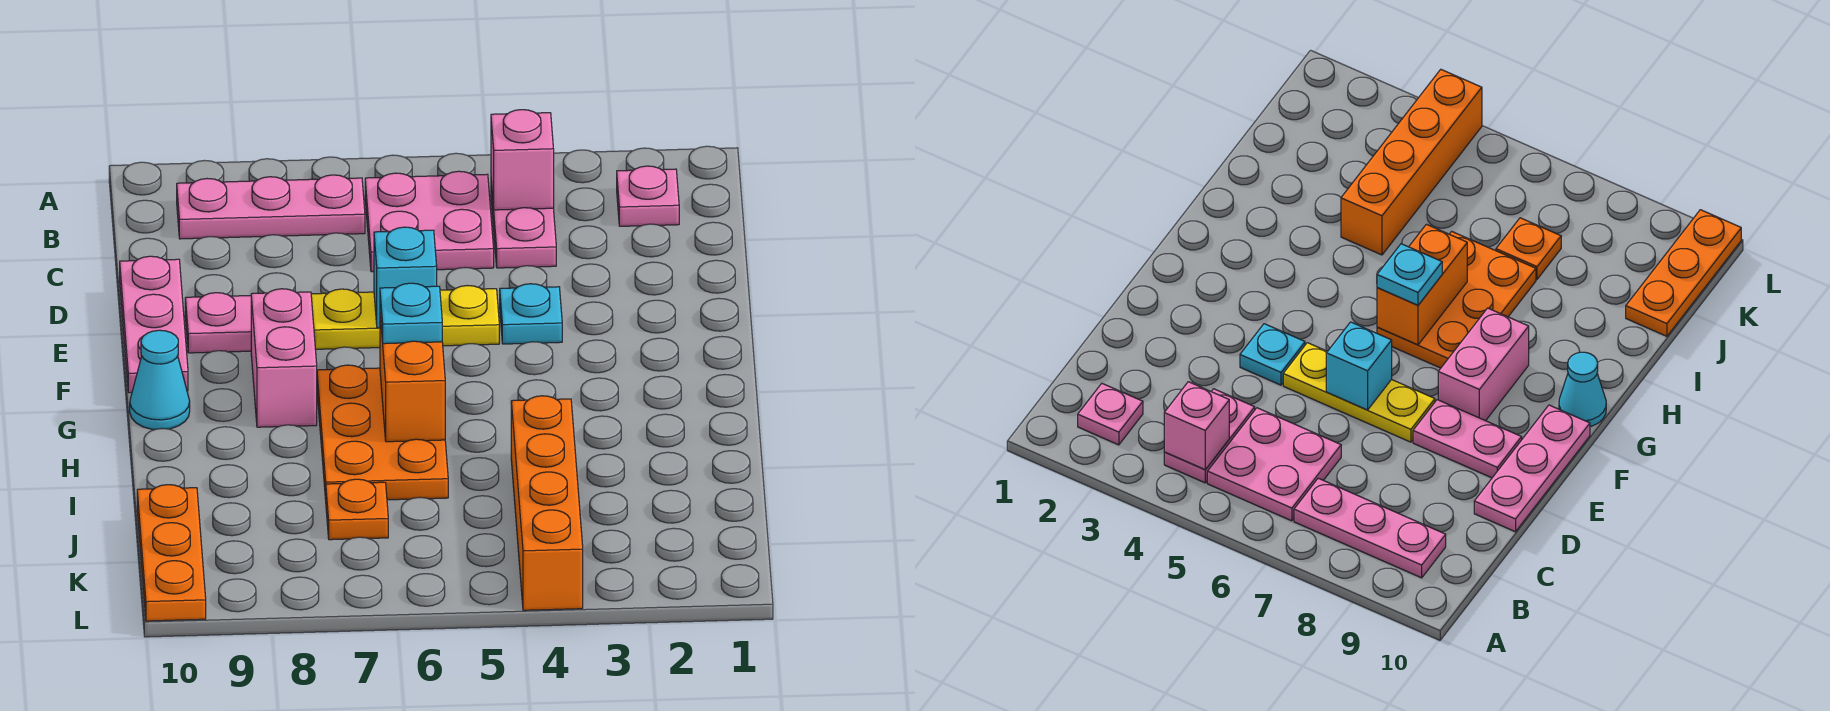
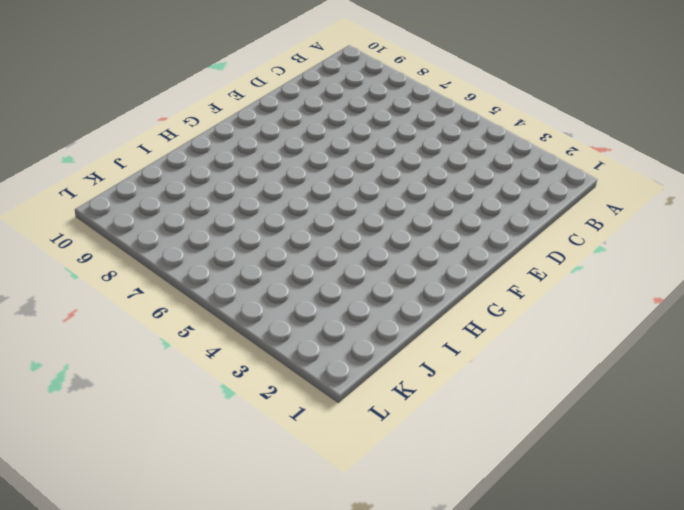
none -> pink 1x1 plate [617,166,679,226]
none -> pink 1x2 plate [491,182,556,268]
none -> pink 2x2 plate [365,171,494,272]

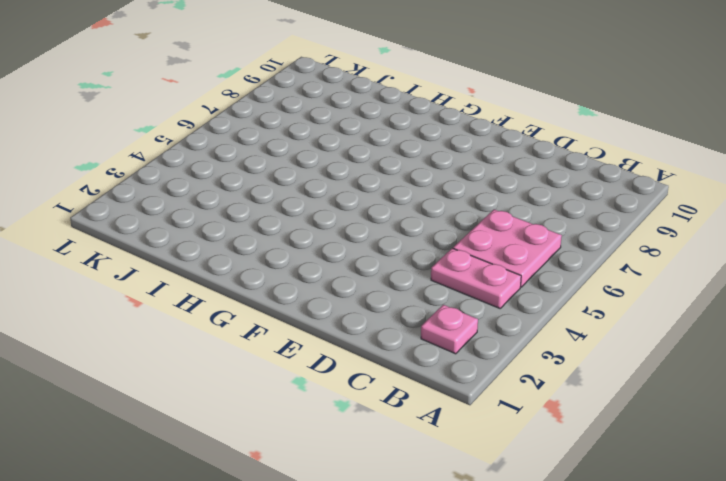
none -> pink 1x3 plate [177,175,365,239]
none -> pink 1x3 plate [120,256,188,393]
none -> cyan 1x1 plate [500,284,562,344]

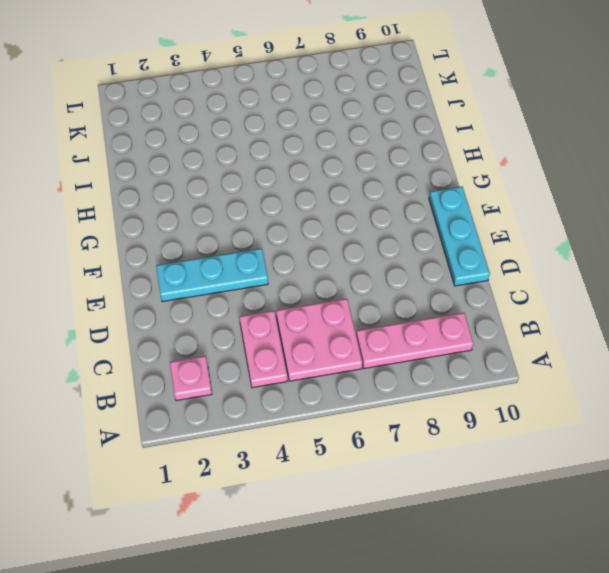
cyan 1x3 plate [429,187,490,286] -> pink 1x3 plate [120,256,188,393]
cyan 1x3 plate [156,248,268,302] -> cyan 1x1 plate [500,284,562,344]
none -> yellow 1x3 plate [311,285,499,349]
none -> pink 1x2 plate [185,293,251,353]
none -> pink 1x2 brick [251,289,317,427]

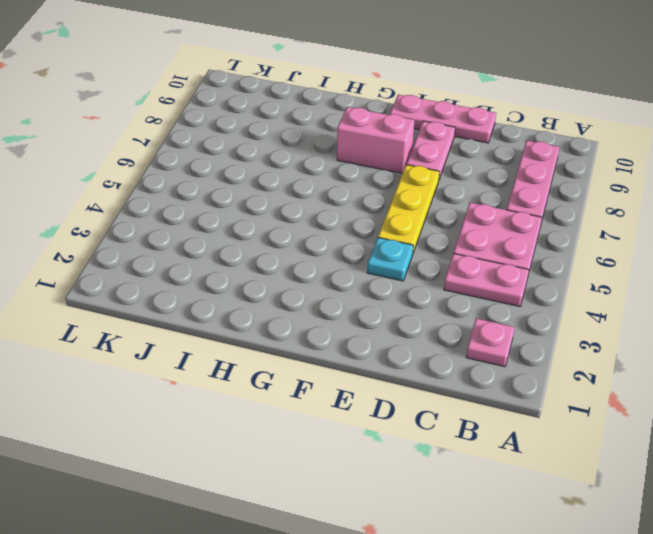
none -> orange 2x3 plate [317,365,448,500]
none -> cyan 1x1 cone [130,330,190,430]
none -> orange 1x4 brick [511,396,583,610]

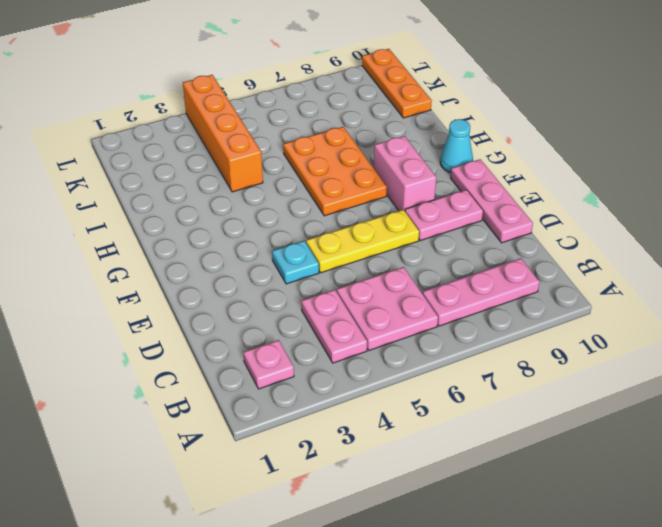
none -> orange 1x1 plate [326,479,388,540]
none -> pink 1x1 brick [491,110,554,210]
none -> cyan 1x1 brick [374,227,437,328]

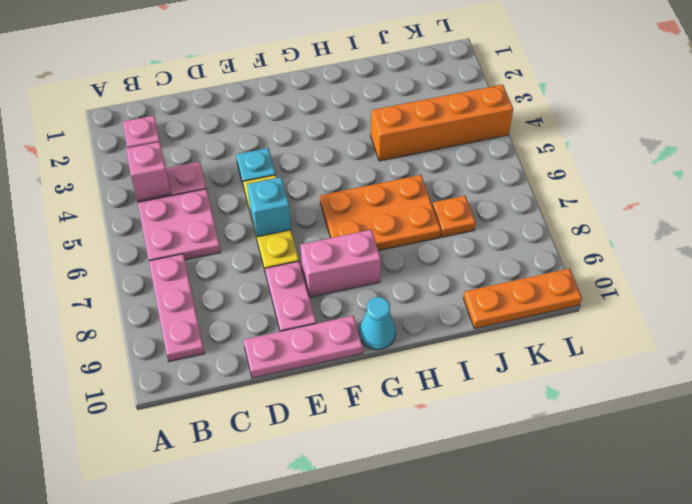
none -> orange 1x2 brick [380,316,445,442]
none -> cyan 1x1 plate [380,283,442,344]

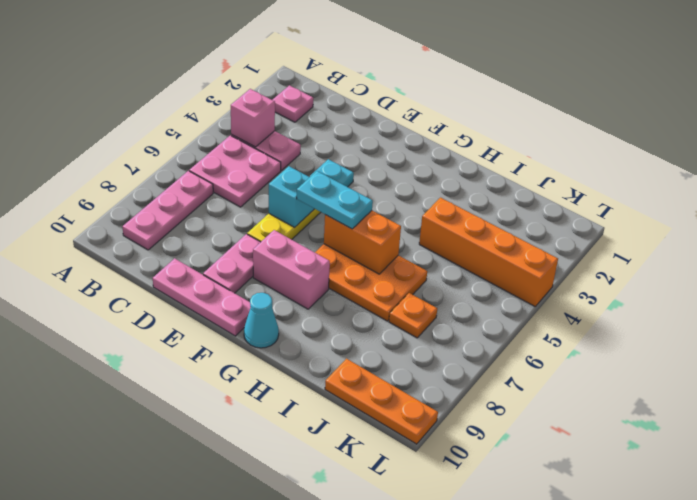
cyan 1x2 plate [297,171,373,229] -> cyan 1x1 plate [380,283,442,344]

